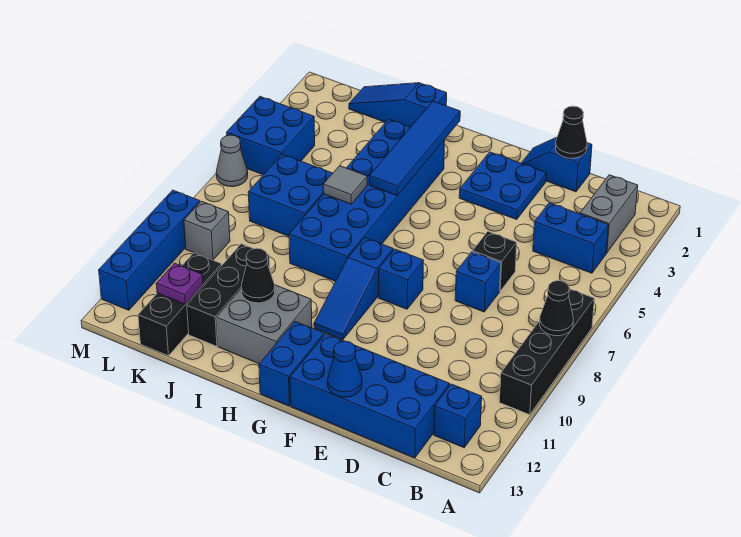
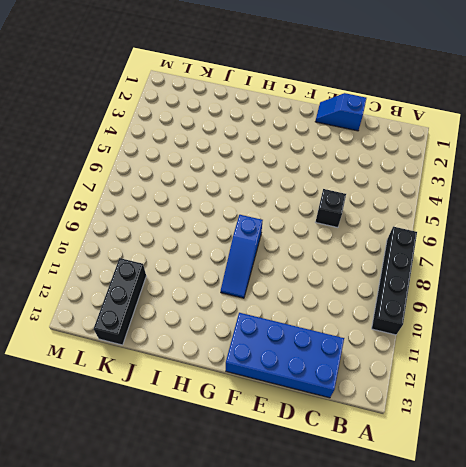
none -> grey 1x2 brick [580,175,638,253]
none -> blue 1x2 brick [533,203,609,273]
none -> blue 1x1 brick [434,384,482,448]

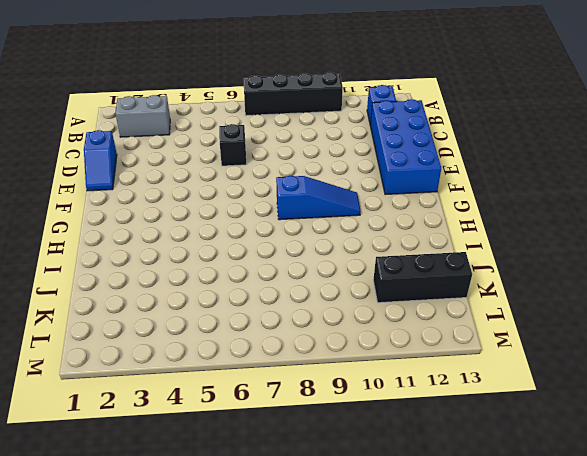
none -> blue 1x2 brick [533,203,609,273]
none -> blue 1x1 brick [455,252,501,312]
none -> blue 2x2 plate [459,152,547,219]

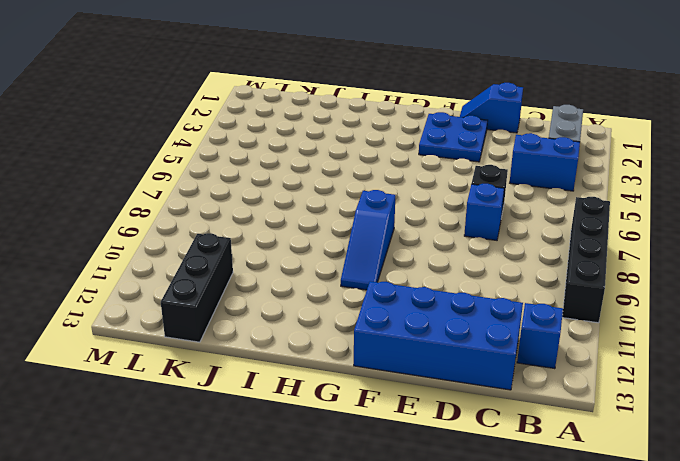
none -> blue 1x1 brick [379,249,423,309]
none -> blue 1x2 brick [259,322,324,406]
none -> blue 2x6 brick [289,119,445,281]

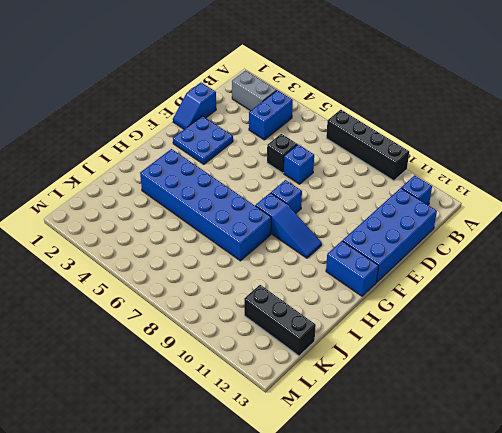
none -> grey 2x2 brick [217,285,312,364]
none -> blue 1x3 slope [349,83,447,127]
none -> blue 2x2 brick [248,154,333,236]

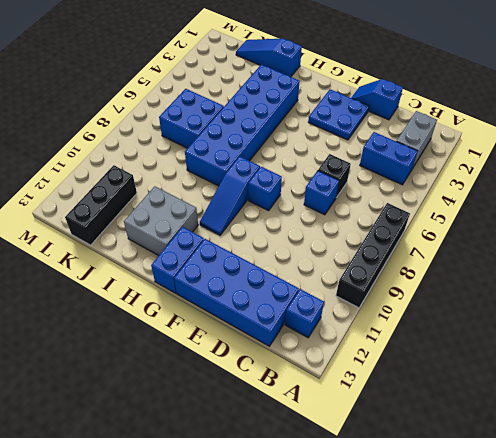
none -> black 1x3 brick [187,244,270,346]
none -> blue 2x2 brick [227,97,315,175]
none -> grey 1x1 brick [184,201,230,260]

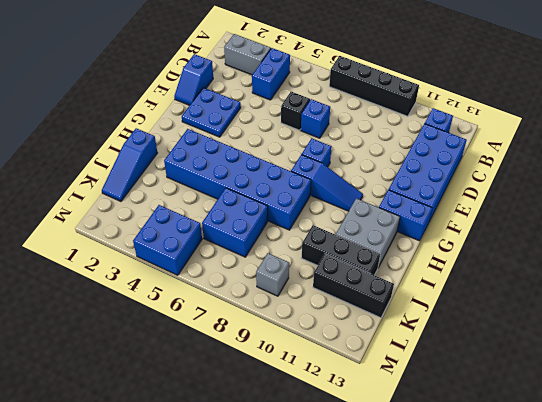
none -> grey 1x1 cone [216,135,248,187]
none -> blue 1x4 brick [99,190,200,310]
none -> black 1x1 cone [540,281,573,336]

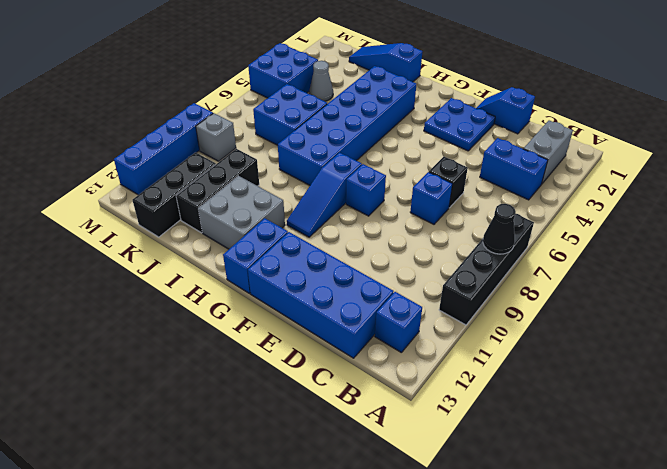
grey 1x1 cone [309,61,333,101] -> grey 1x1 cone moved to [216,135,248,187]
none -> black 1x1 cone [555,106,587,158]
none -> blue 1x1 cone [328,341,362,397]
none -> blue 1x4 tile [369,101,460,196]

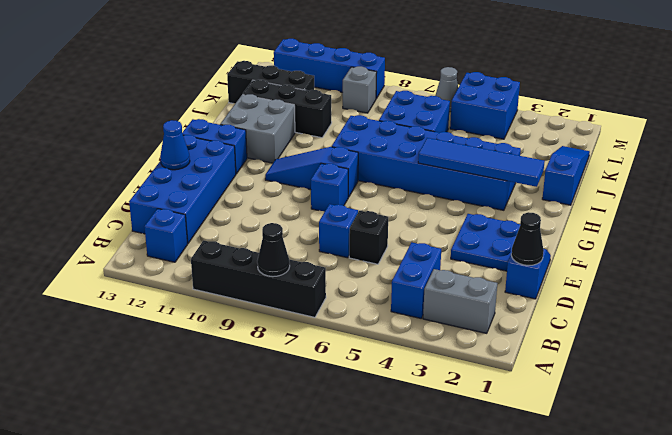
none -> grey 1x1 tile [323,166,367,204]
none -> black 1x1 cone [241,248,275,303]
none -> purple 1x1 plate [156,263,203,304]

